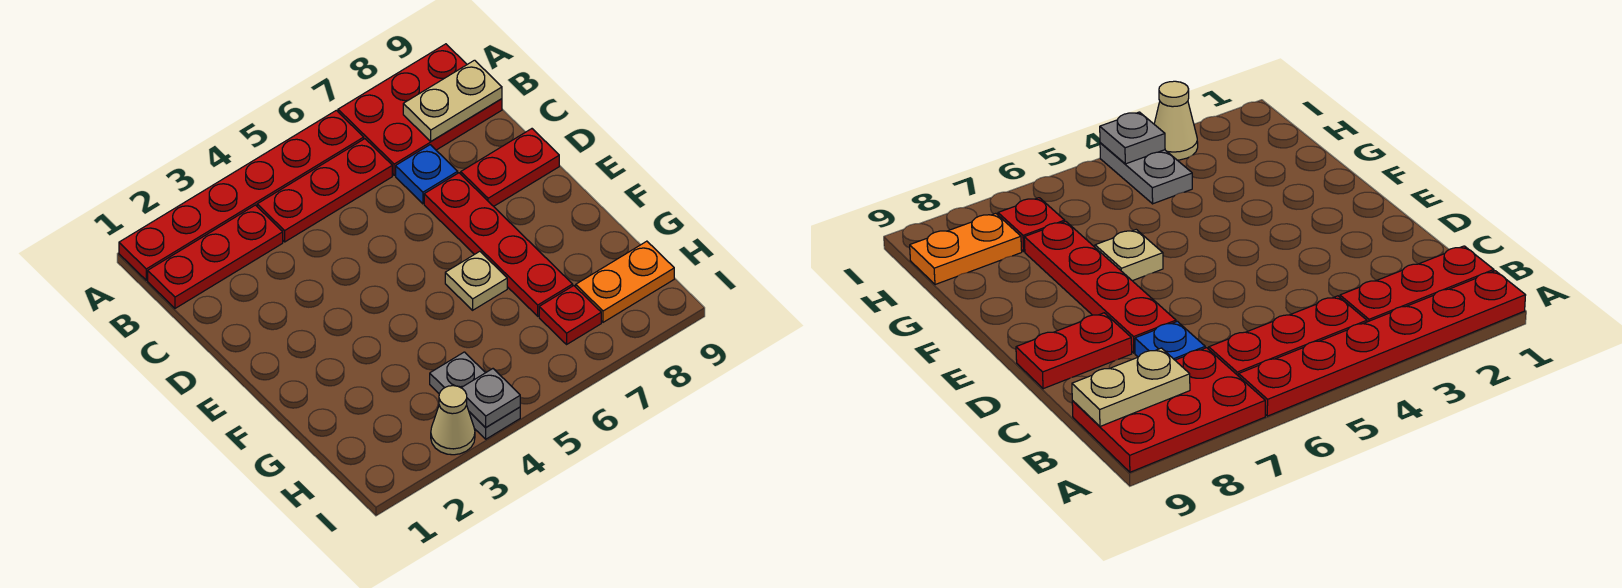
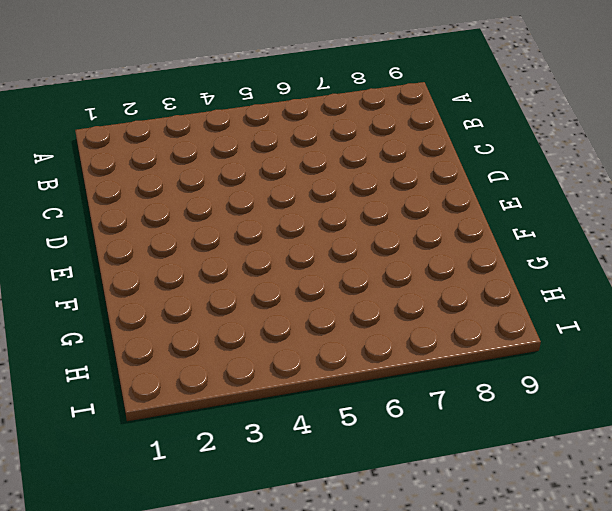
none -> red 1x6 plate [119,110,364,280]
none -> red 2x3 plate [338,44,502,175]
none -> red 1x3 plate [148,205,283,308]

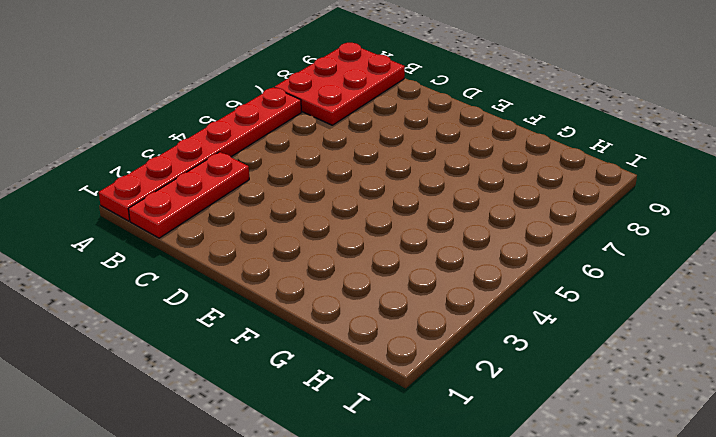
none -> red 1x3 plate [257,139,392,242]
none -> blue 1x1 plate [396,145,458,204]
none -> red 1x4 plate [424,173,573,316]

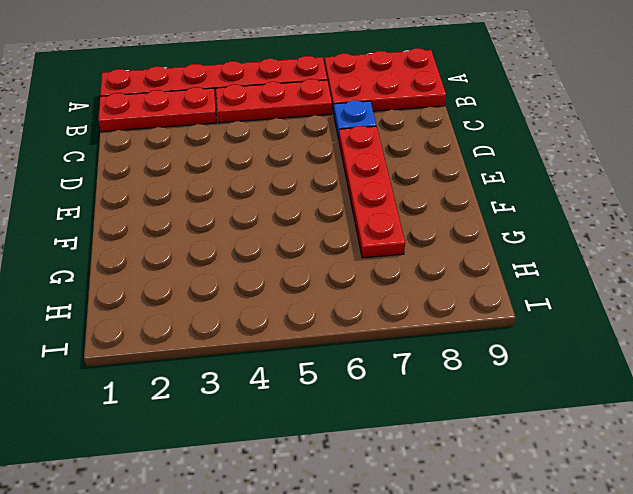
none -> red 1x2 plate [461,129,559,206]
none -> tan 1x1 plate [445,251,507,310]
none -> grey 1x2 plate [430,352,520,439]

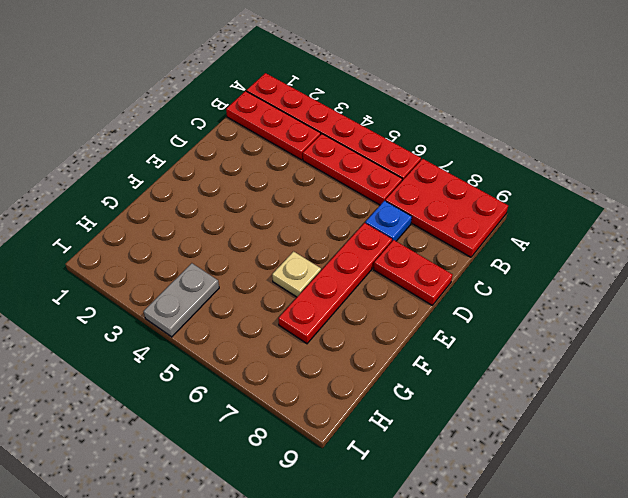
none -> red 1x1 plate [539,286,601,344]
none -> orange 1x2 plate [576,241,674,322]
none -> tan 1x1 cone [431,386,475,455]

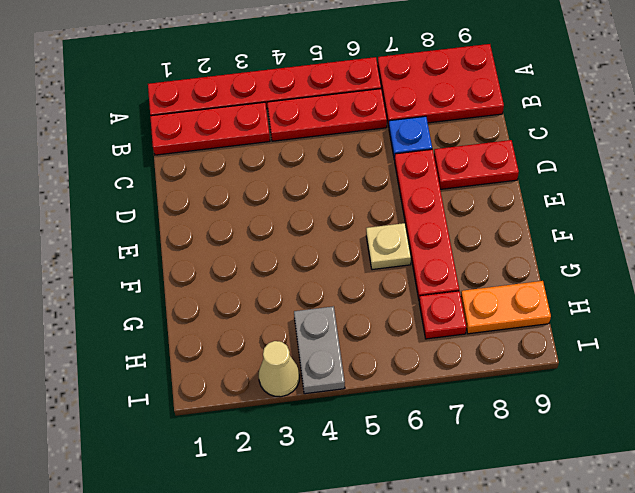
none -> tan 1x2 plate [403,60,502,141]
none -> grey 1x1 plate [461,369,520,428]

